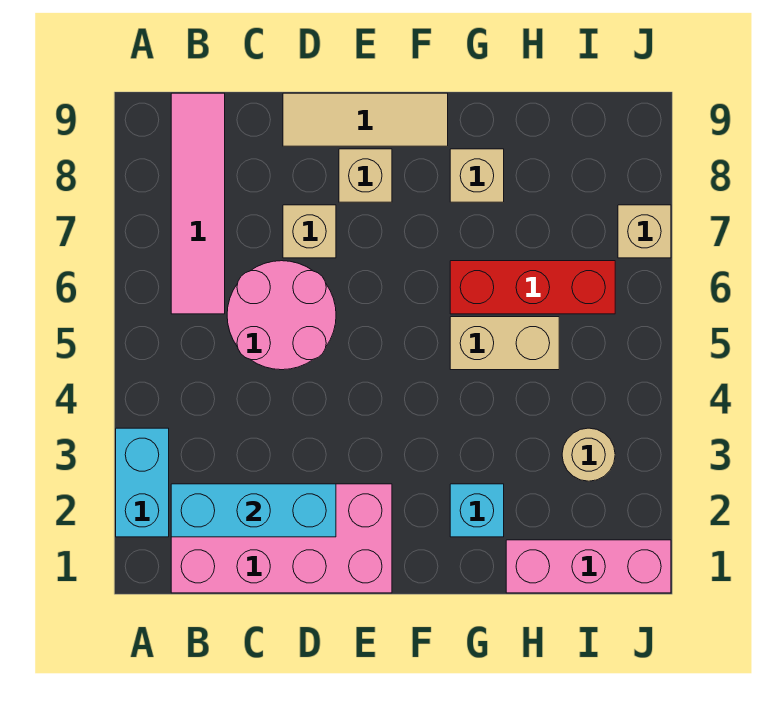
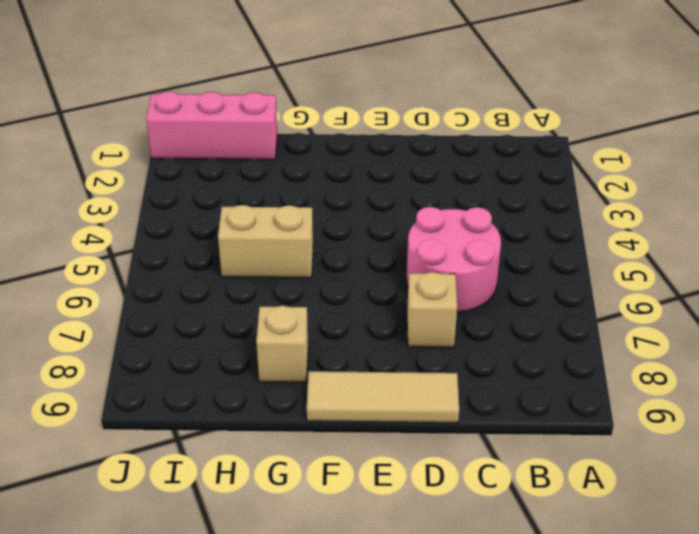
none -> cyan 1x2 brick [116,428,169,537]
none -> pink 2x4 brick [171,484,392,593]
none -> pink 1x4 tile [171,93,225,314]

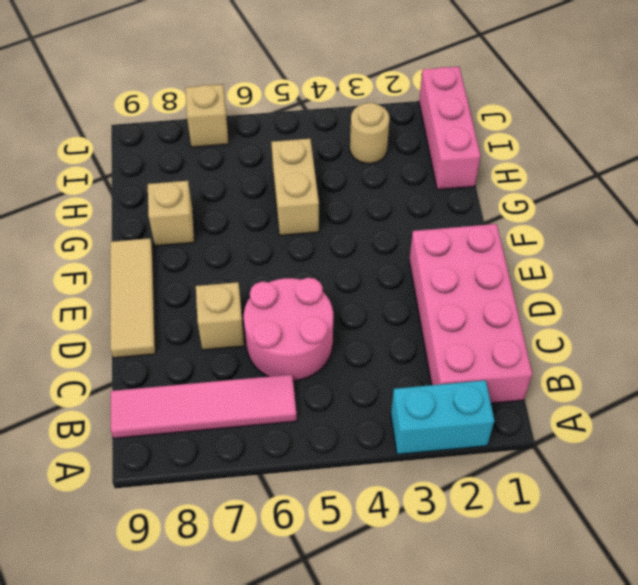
none -> tan 1x1 brick [339,149,392,202]
none -> cyan 1x1 brick [450,484,504,537]
none -> red 1x3 brick [450,261,615,314]

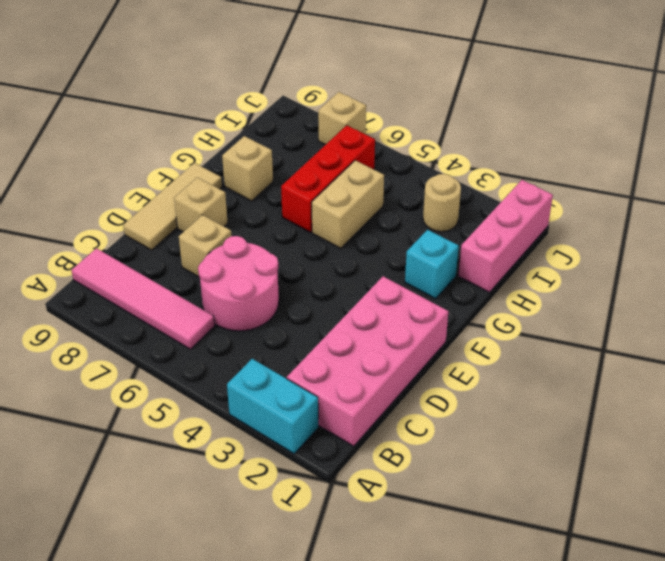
none -> cyan 1x3 brick [171,484,336,537]

